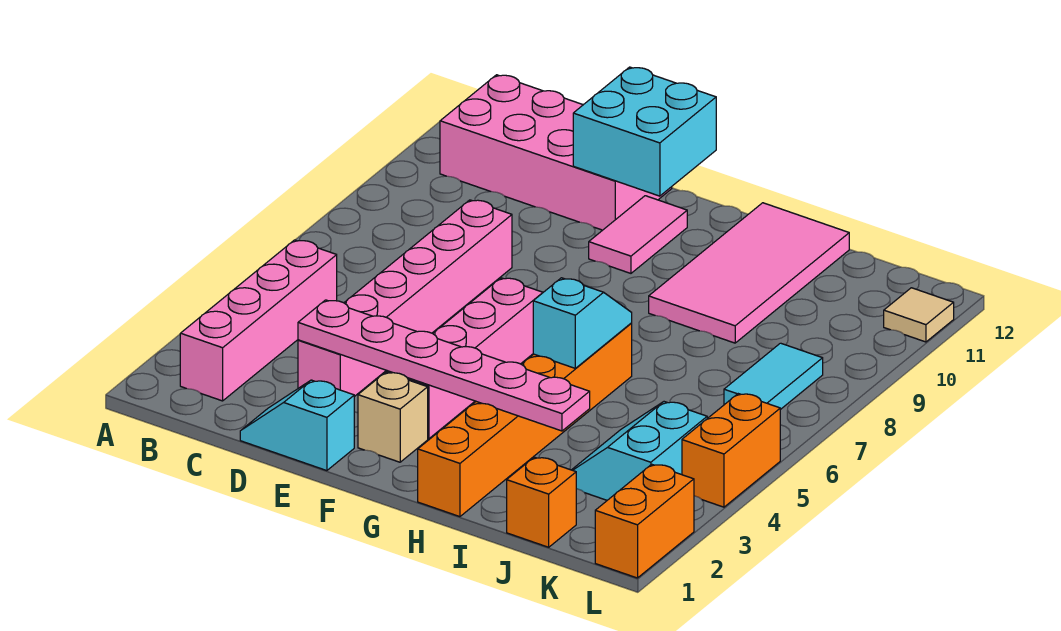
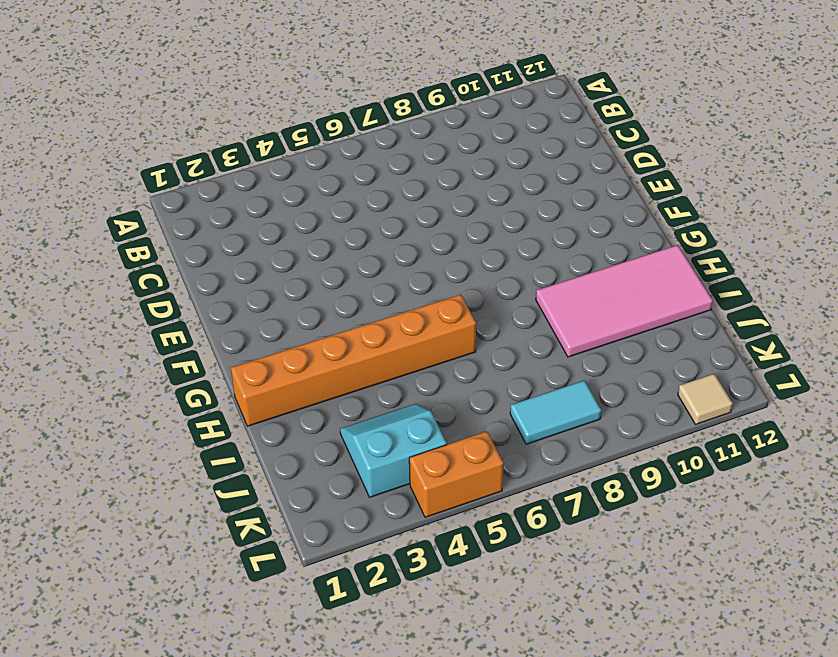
none -> pink 1x4 brick [180,240,337,401]
none -> pink 2x4 brick [440,75,672,230]
none -> cyan 1x2 slope [240,380,354,471]

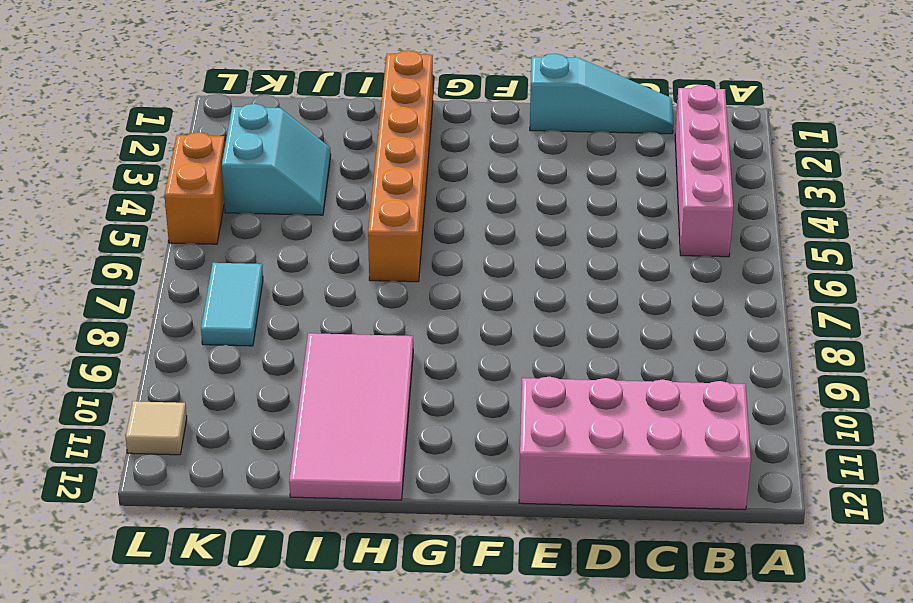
cyan 1x3 slope [530,54,673,134] -> cyan 1x2 slope [240,380,354,471]
none -> pink 1x6 brick [298,200,512,397]
none -> tan 1x1 brick [358,372,428,462]
none -> pink 1x4 brick [387,278,543,439]

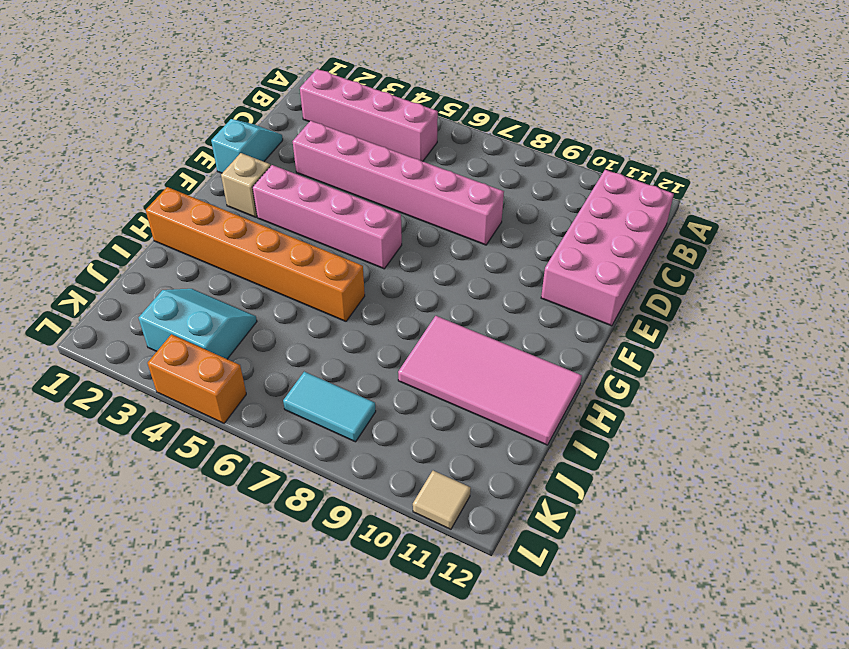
none -> pink 1x2 tile [589,196,687,273]
none -> orange 1x1 brick [507,457,576,547]
none -> orange 1x2 brick [595,464,694,578]

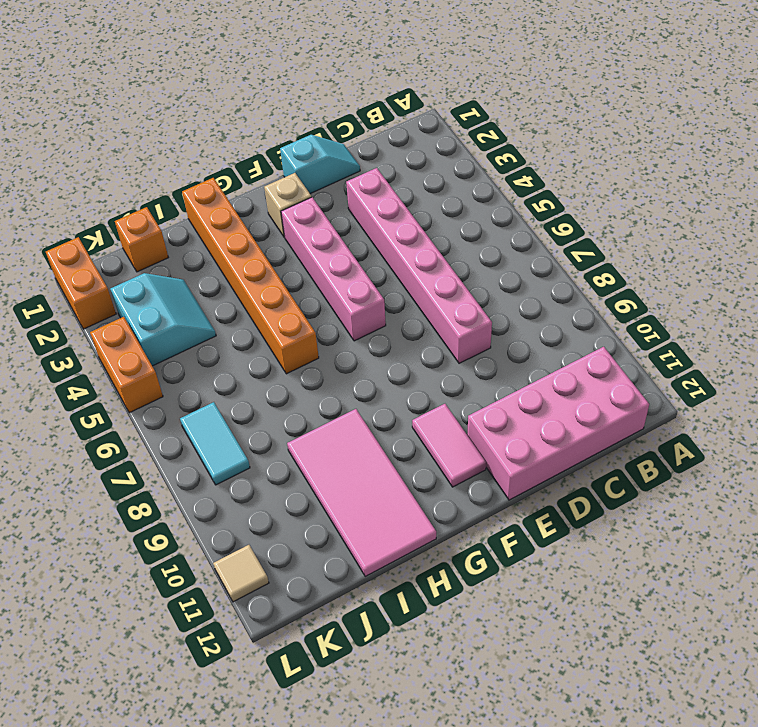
none -> pink 1x4 brick [180,240,337,401]
none -> pink 1x6 plate [298,300,590,431]
none -> cyan 2x2 brick [573,67,716,196]

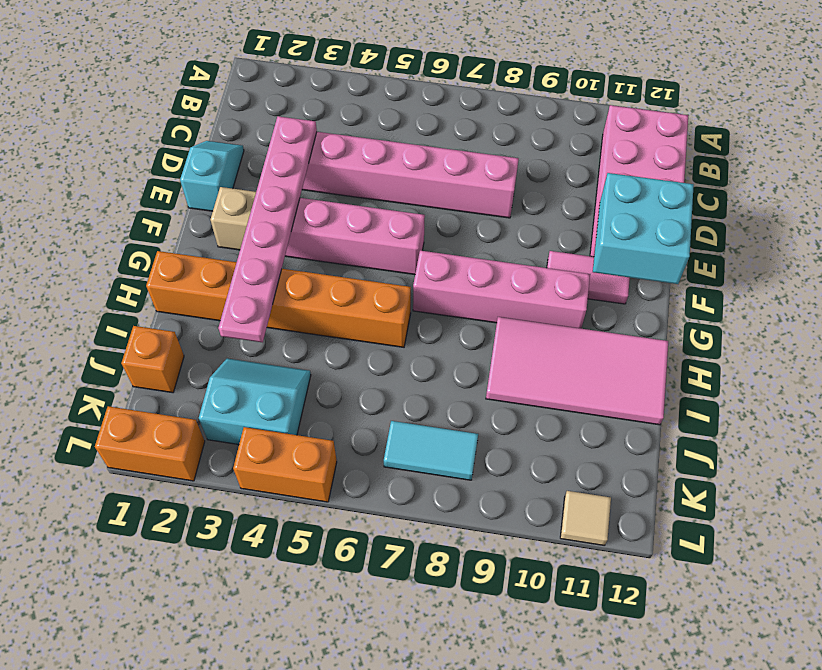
pink 1x4 brick [413,251,590,328] -> pink 1x4 brick moved to [180,240,337,401]
none -> cyan 1x2 slope [533,278,632,368]

